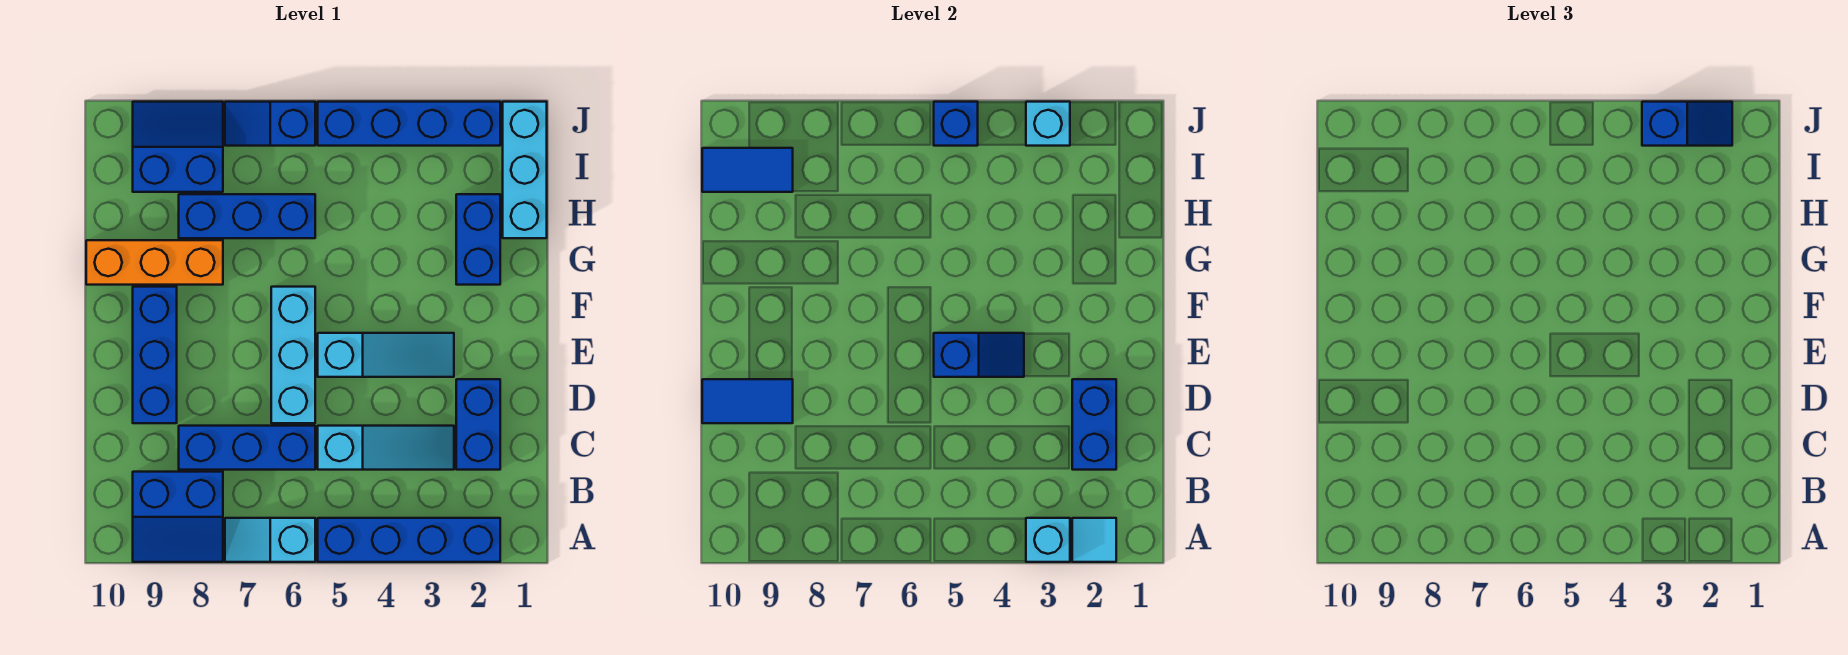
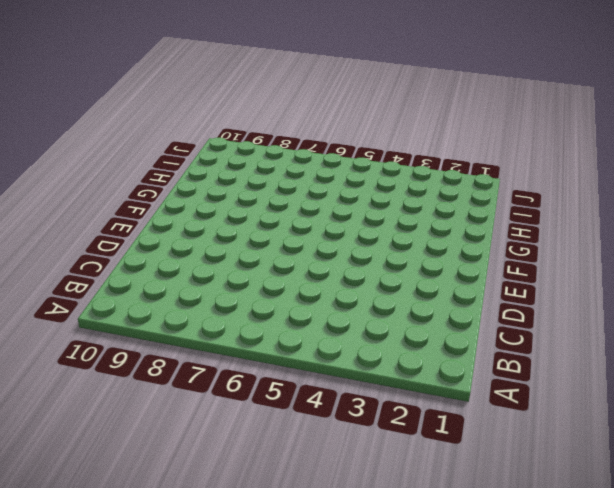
none -> blue 1x4 brick [318,518,500,562]
none -> cyan 1x2 slope [225,518,315,562]
none -> blue 2x2 slope [133,472,223,562]

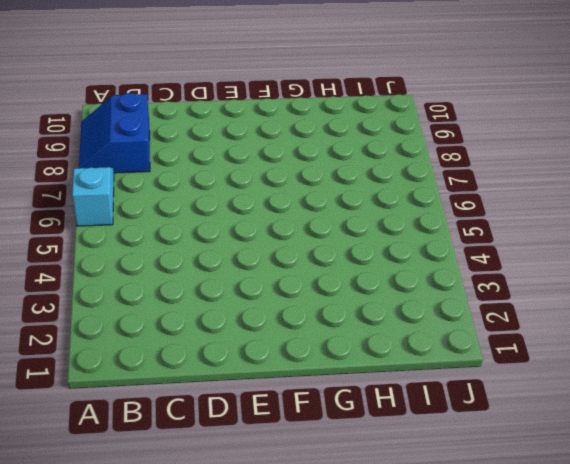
none -> blue 1x4 brick [318,518,500,562]
none -> blue 1x2 brick [456,379,500,470]
none -> cyan 1x3 slope [318,426,454,470]

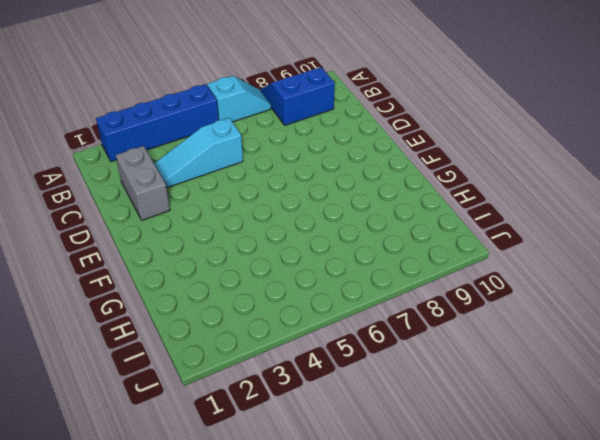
grey 1x2 brick [116,146,170,220] -> blue 1x2 brick [456,379,500,470]
none -> blue 1x3 brick [179,426,315,470]
none -> cyan 1x3 brick [271,287,315,423]
none -> blue 1x3 brick [133,287,177,423]

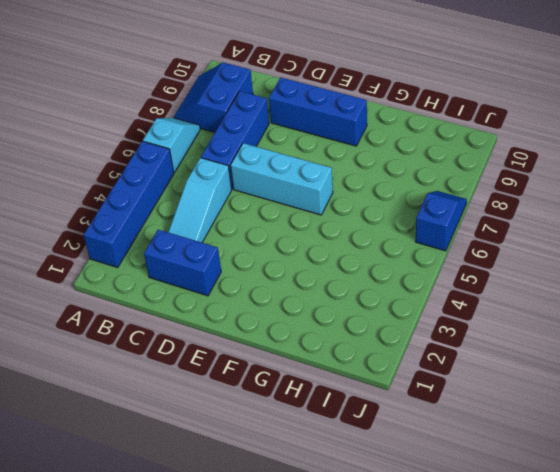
none -> cyan 1x3 slope [318,333,454,377]
none -> blue 1x2 brick [456,194,500,285]
none -> orange 1x3 brick [86,240,223,285]

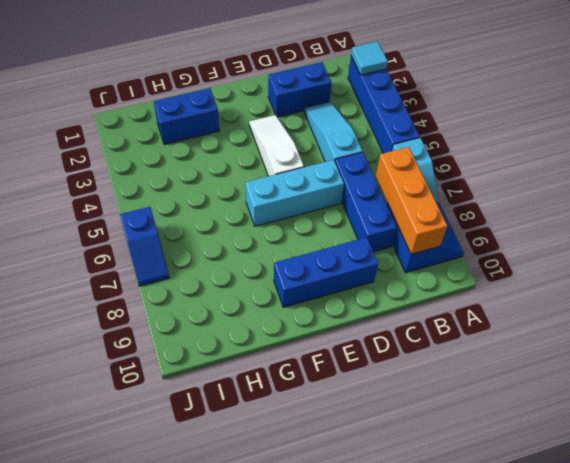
orange 1x3 brick [376,147,447,254] -> orange 1x3 brick moved to [86,240,223,285]
white 1x3 slope [249,115,304,176] -> cyan 1x3 slope [318,333,454,377]
none -> cyan 1x3 brick [503,102,547,238]
none -> blue 1x3 brick [179,194,315,238]
none -> blue 2x2 slope [133,102,223,192]

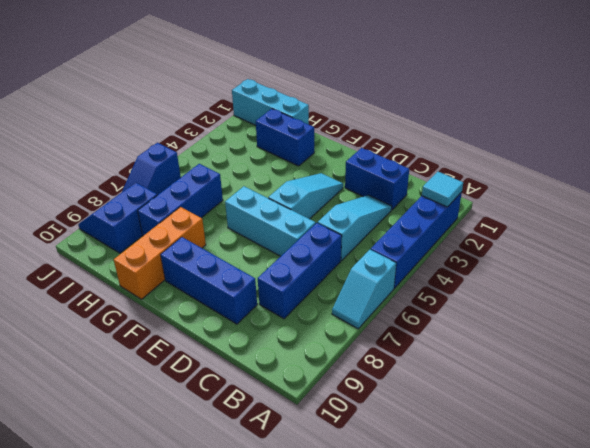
none -> blue 2x2 slope [133,472,223,562]
none -> blue 1x4 brick [318,102,500,146]
none -> cyan 1x1 brick [1026,518,1070,562]

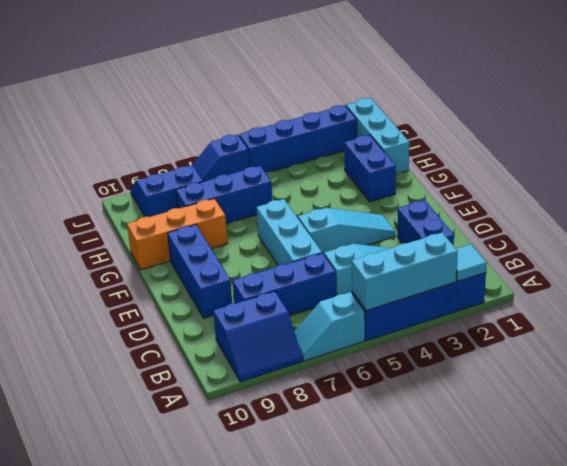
cyan 1x3 brick [352,233,458,311] -> cyan 1x1 brick [1026,518,1070,562]
none -> blue 1x2 brick [1072,379,1116,470]
none -> blue 1x2 tile [702,379,793,423]
none -> blue 1x2 slope [934,333,1024,377]

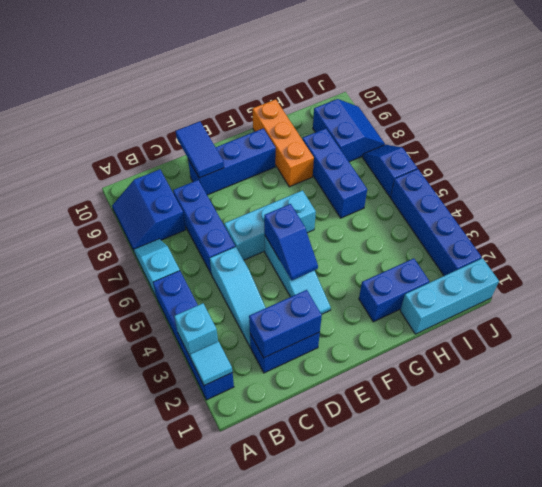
none -> blue 1x2 tile [702,148,793,192]
none -> cyan 1x1 brick [1026,102,1070,146]
none -> blue 1x1 brick [934,102,978,146]

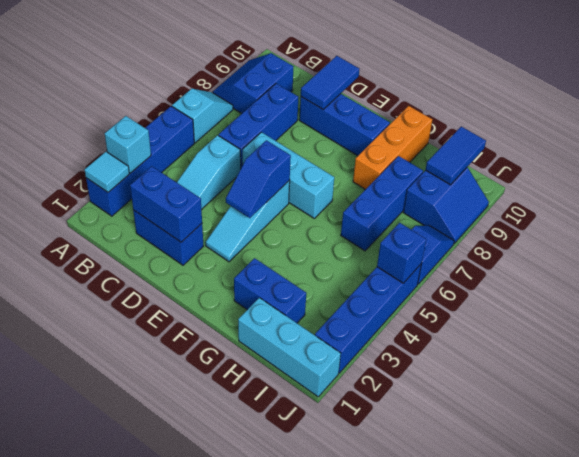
none -> cyan 1x1 brick [1026,102,1070,146]
none -> blue 1x2 slope [1642,102,1732,146]

